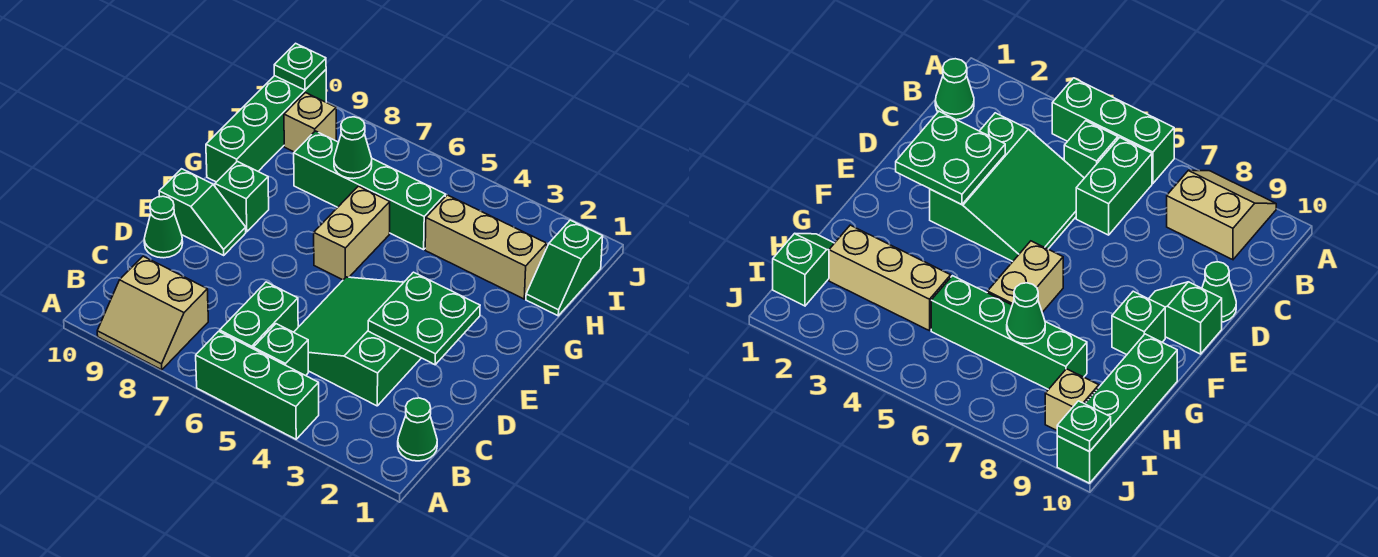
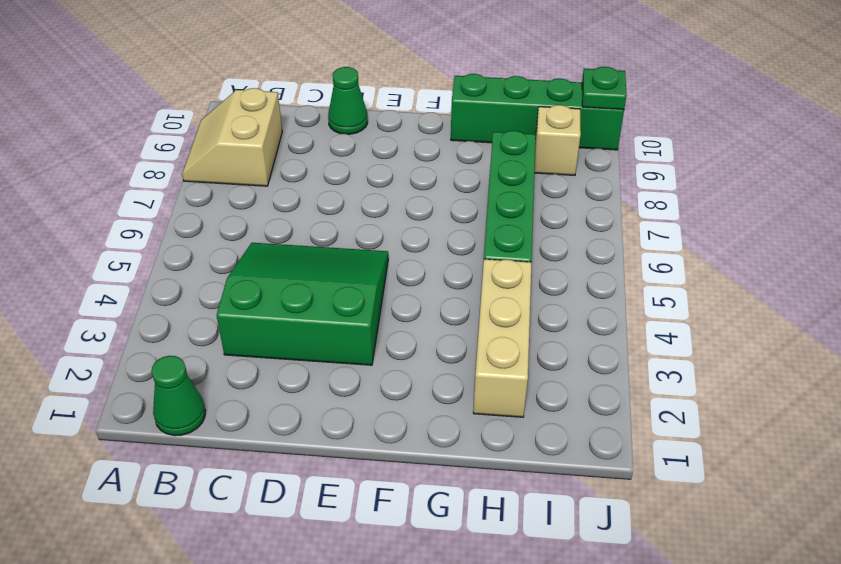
none -> green 1x3 brick [196,331,319,439]
none -> green 1x1 brick [253,324,308,376]
none -> green 1x2 brick [220,282,298,349]

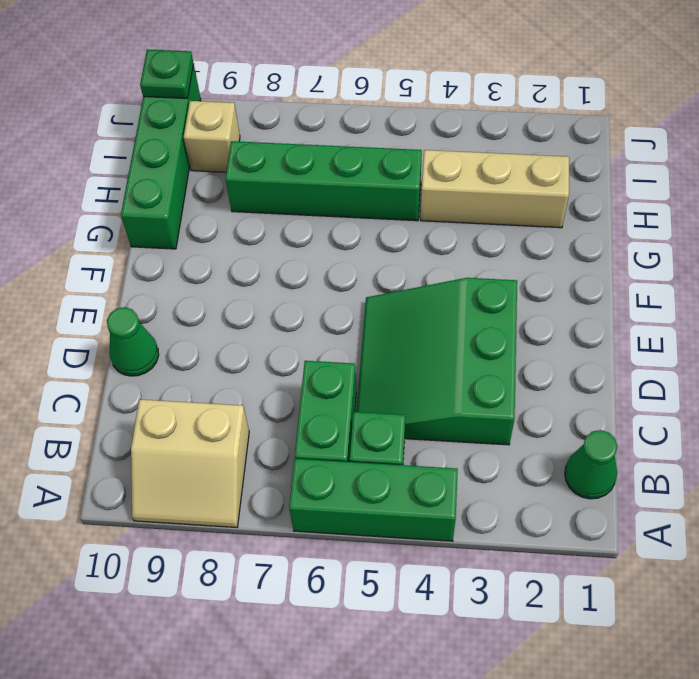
none -> green 1x2 slope [159,169,246,255]
none -> tan 1x2 brick [314,186,390,280]
none -> green 1x1 brick [215,161,269,232]

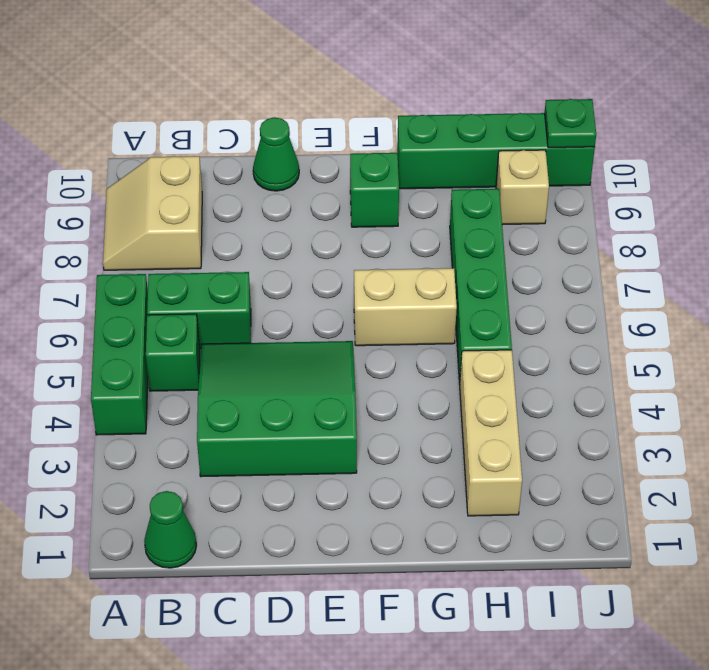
none -> green 1x2 slope [159,169,246,255]
none -> green 1x2 slope [526,220,603,316]
none -> green 2x2 plate [368,272,480,365]

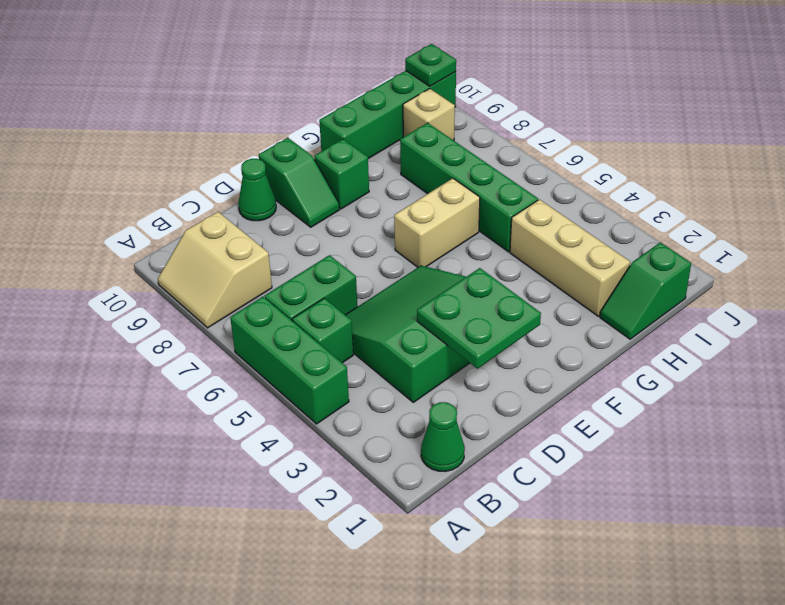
none -> green 1x1 cone [334,117,372,179]

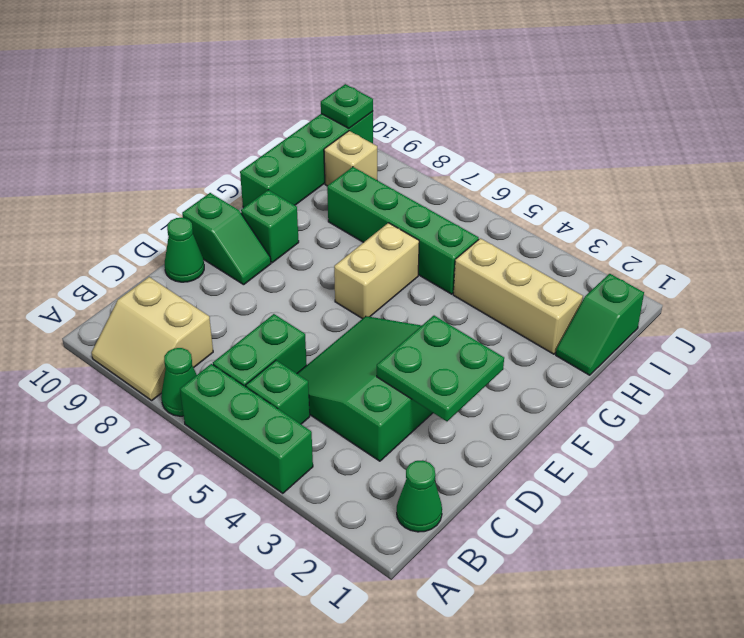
green 1x1 cone [161,348,197,416] -> green 1x1 cone moved to [334,117,372,179]

